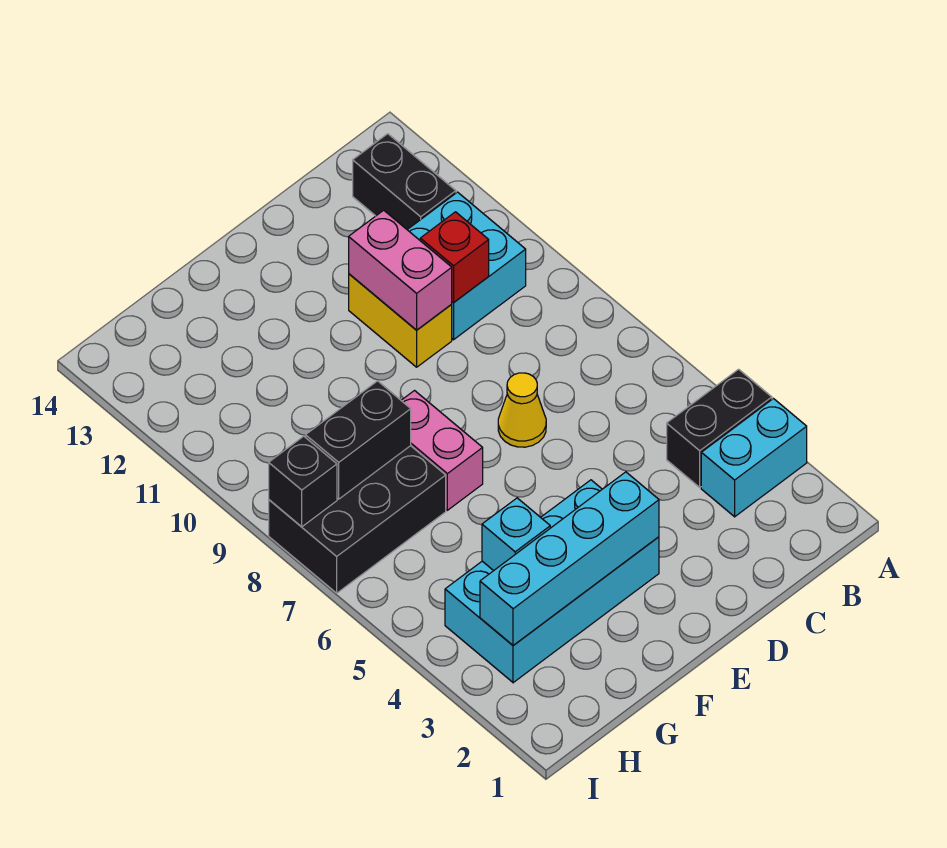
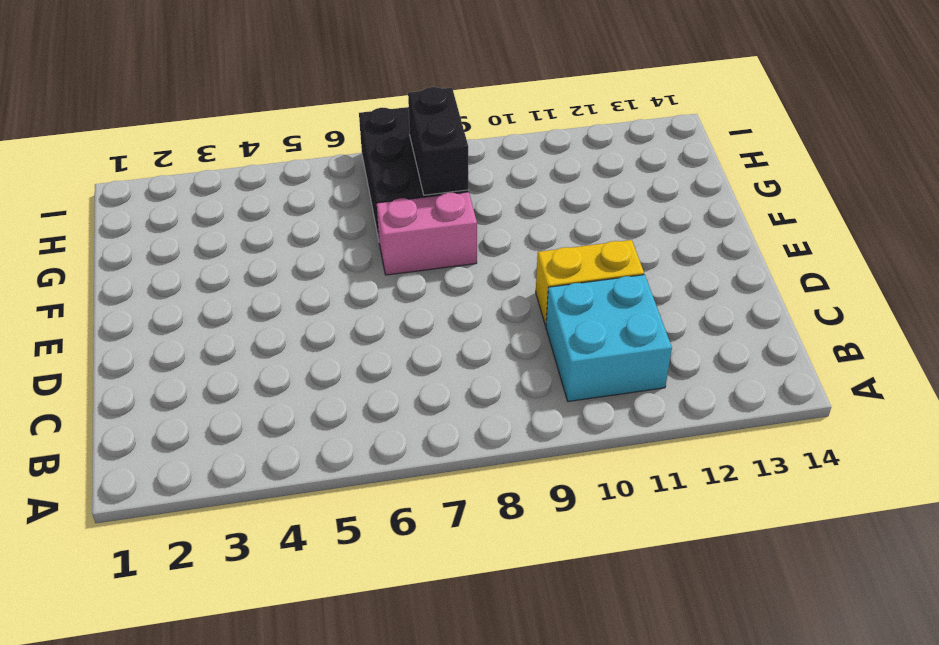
none -> cyan 1x2 brick [701,399,807,517]
none -> black 1x2 brick [667,369,772,487]
none -> black 1x2 brick [353,134,456,229]

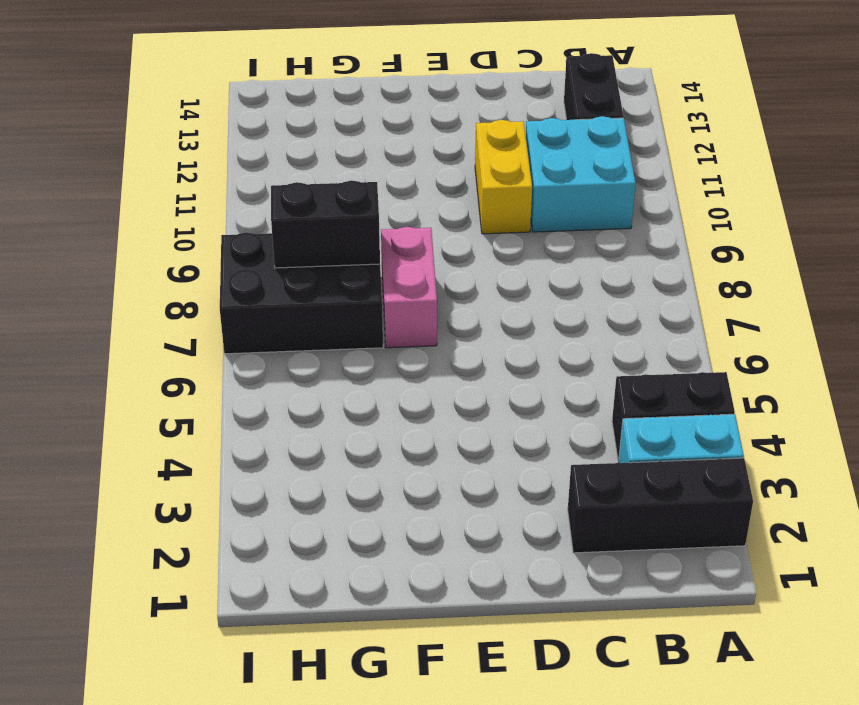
black 1x3 brick [568,458,753,553] -> none
none -> yellow 1x1 cone [498,373,546,447]
none -> cyan 2x4 brick [445,480,659,683]
none -> red 1x1 brick [420,212,489,303]

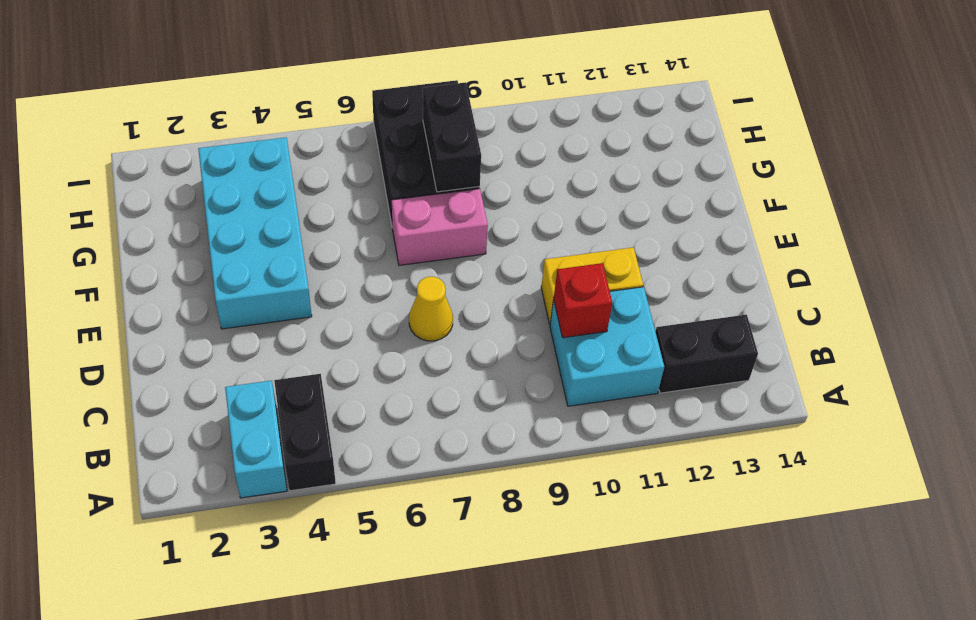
none -> pink 1x2 brick [349,210,452,330]
none -> cyan 1x4 brick [480,472,659,645]
none -> cyan 1x1 brick [482,498,550,571]

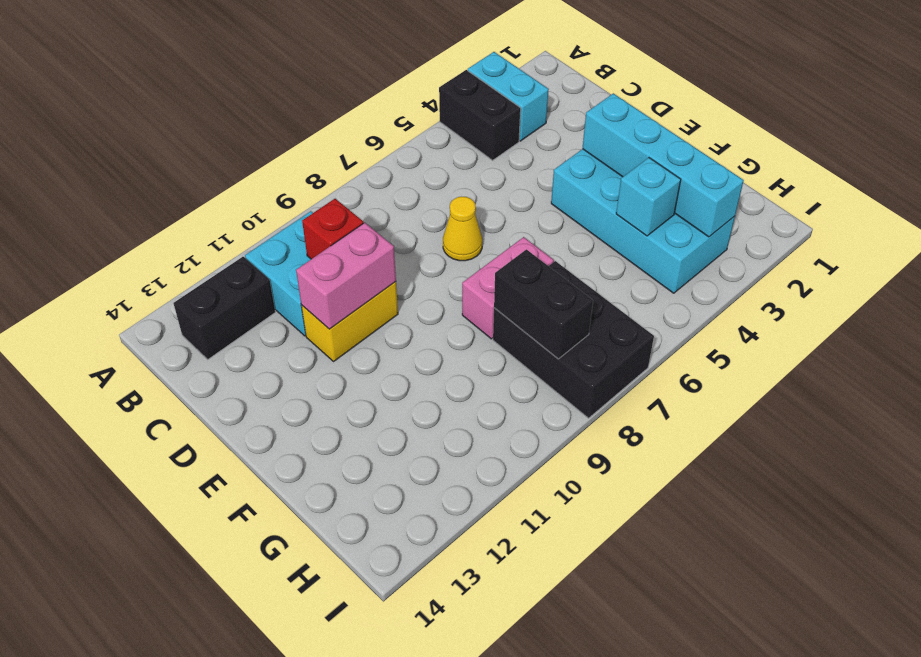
none -> black 1x1 brick [269,436,337,527]

